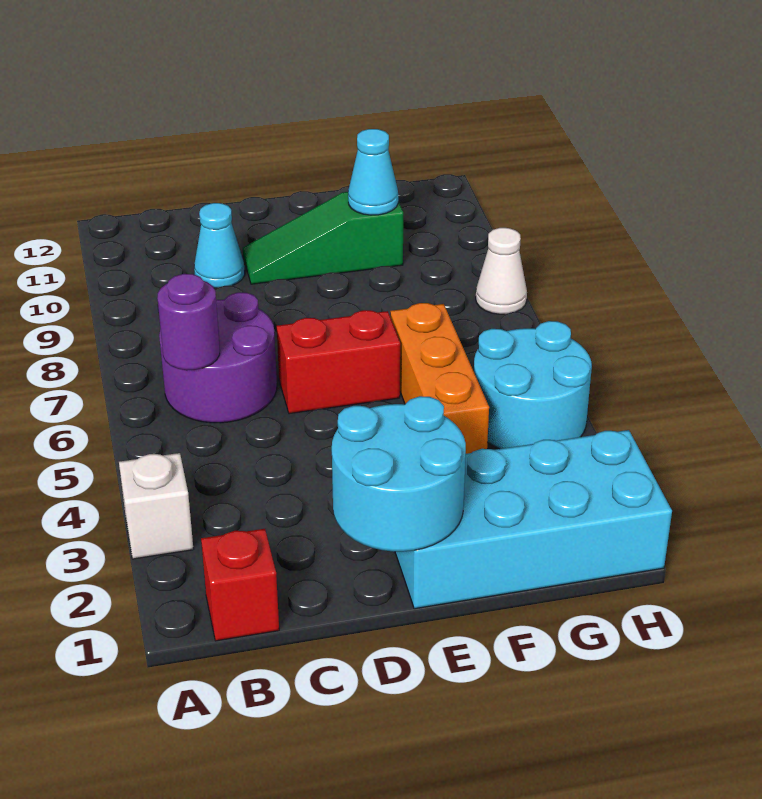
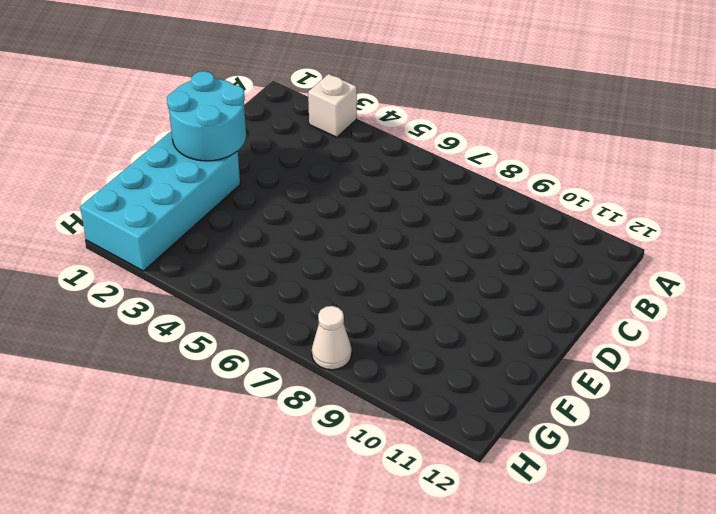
none -> red 1x1 brick [201,529,279,641]
none -> purple 2x2 round brick [159,292,277,423]
none -> cyan 1x1 cone [194,203,245,288]

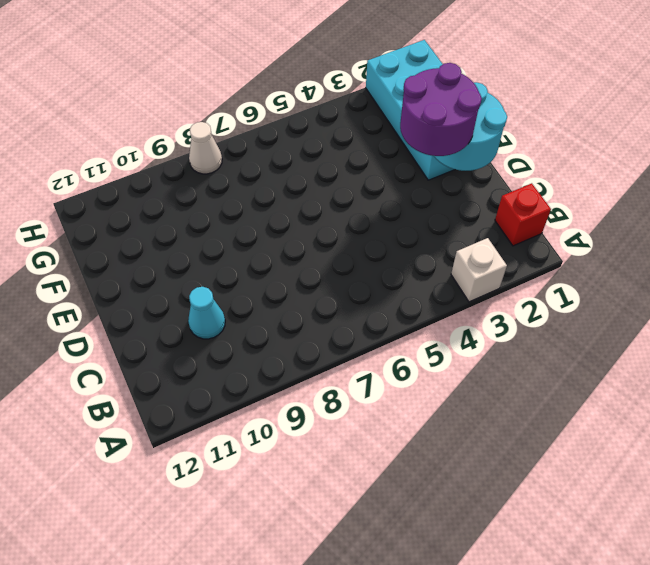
purple 2x2 round brick [400,63,482,156] -> purple 2x2 round brick moved to [159,292,277,423]
none -> red 1x2 brick [277,310,400,414]
none -> green 1x3 slope [243,192,403,284]
none -> orange 1x3 brick [390,303,489,454]

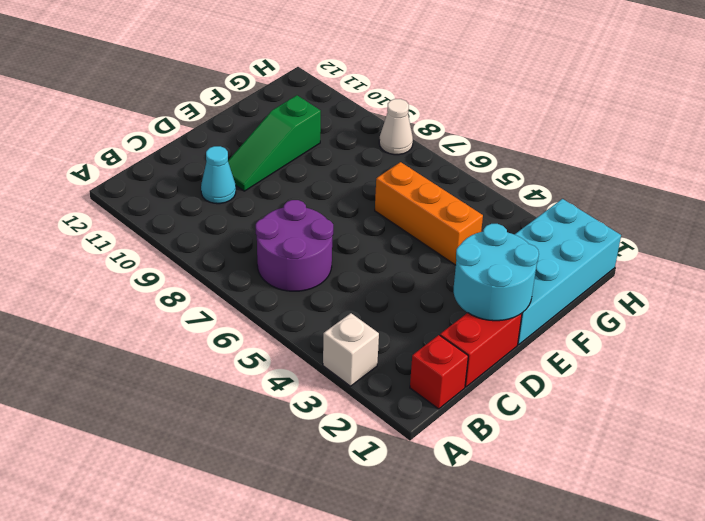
red 1x2 brick [440,313,522,387] -> red 1x2 brick moved to [277,310,400,414]
none -> cyan 2x2 round brick [474,321,592,449]
none -> purple 1x1 round brick [157,274,220,370]
none -> cyan 1x1 cone [348,129,398,215]

